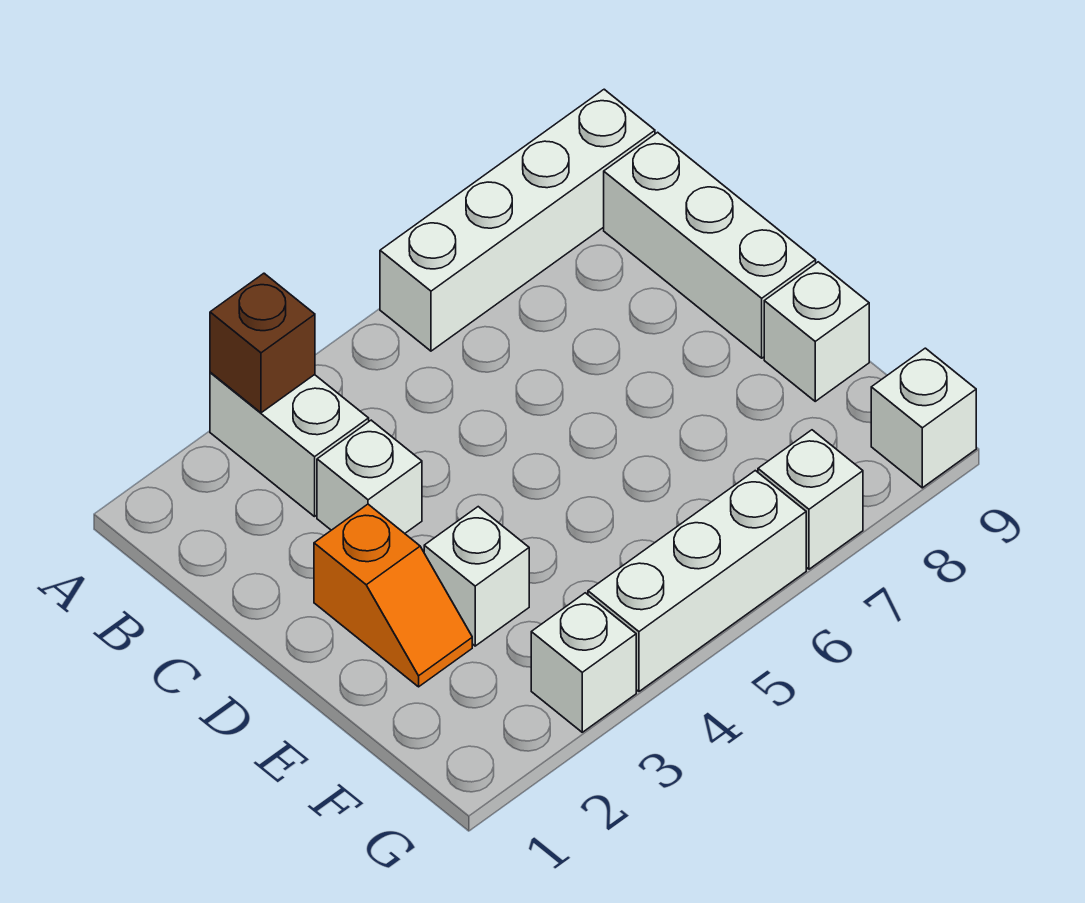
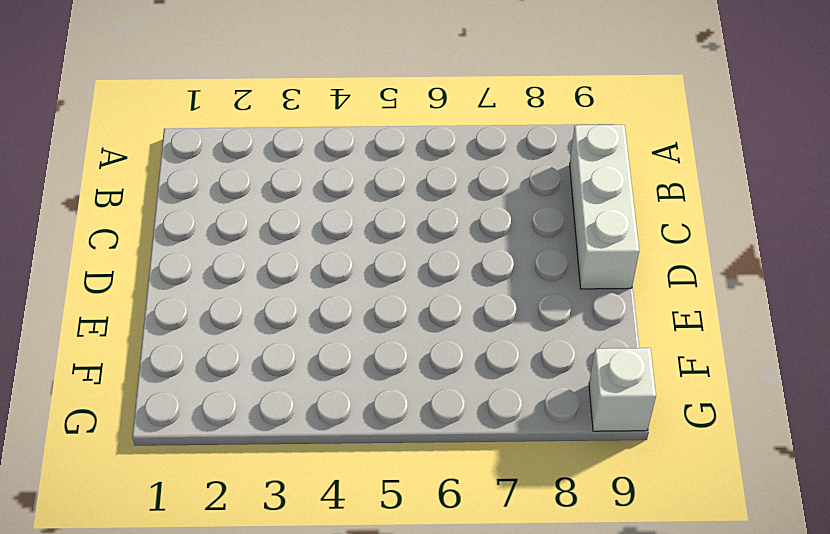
none -> white 1x2 brick [210,372,369,517]
none -> white 1x4 brick [380,89,655,351]
none -> white 1x1 brick [317,420,422,533]

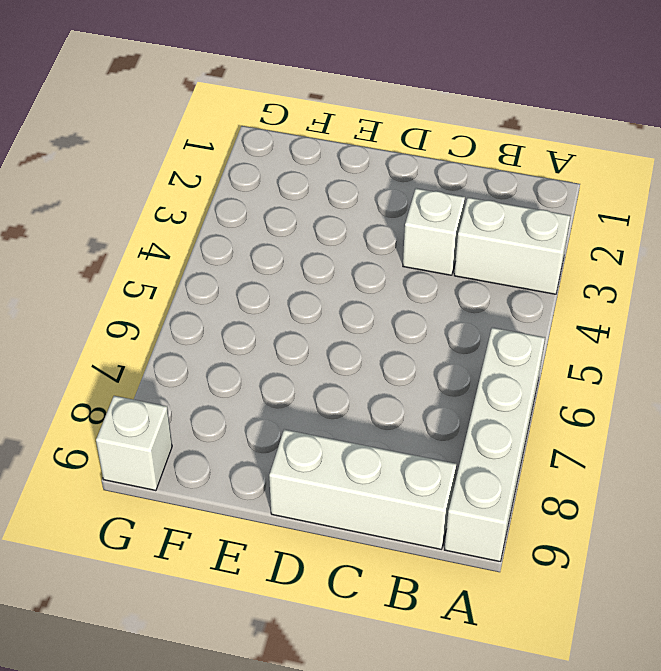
none -> orange 1x2 slope [314,504,472,687]
none -> white 1x1 brick [424,507,529,646]
none -> white 1x1 brick [764,262,869,401]

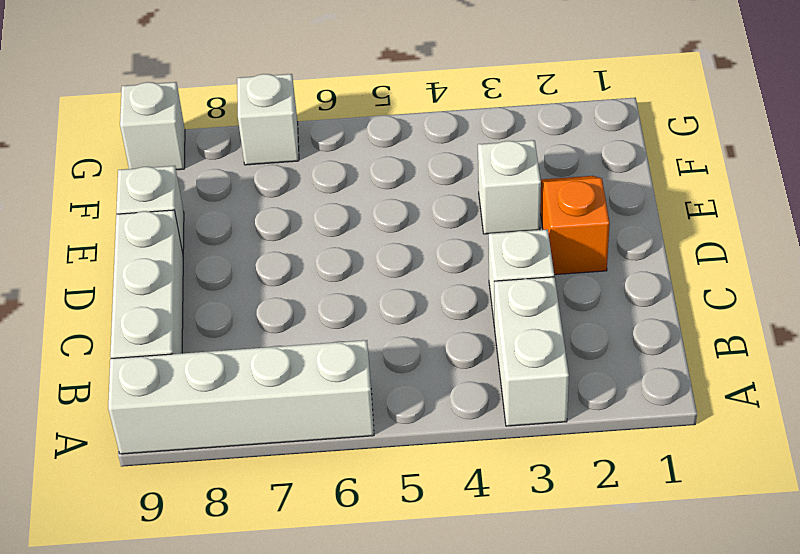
none -> white 1x1 brick [531,593,636,732]
none -> white 1x3 brick [588,471,806,691]
none -> brown 1x1 brick [210,273,315,413]

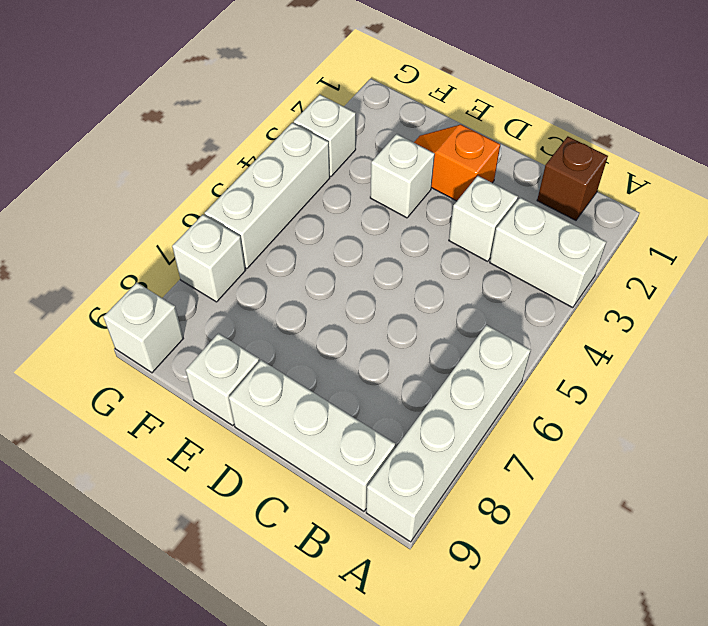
brown 1x1 brick [537,136,608,220] -> brown 1x1 brick moved to [210,273,315,413]

